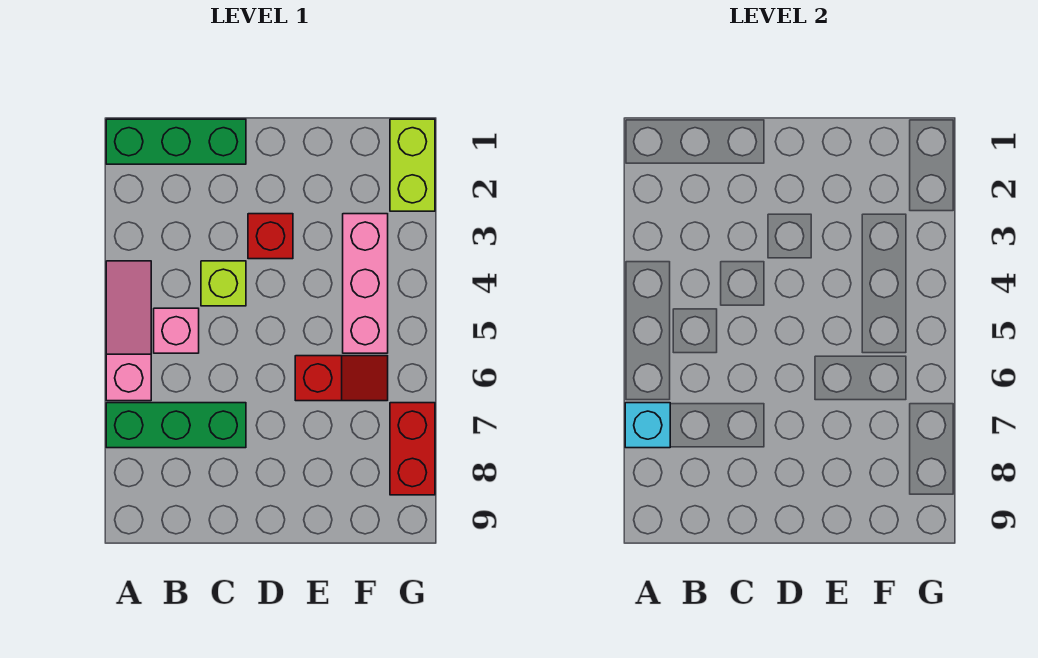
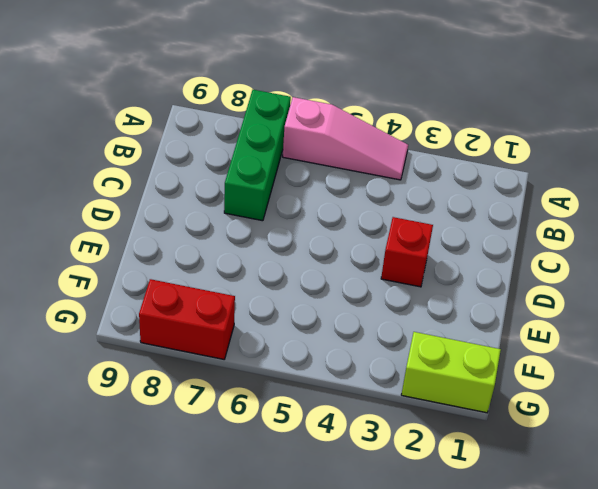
none -> green 1x3 brick [106,119,246,164]
none -> pink 1x1 brick [154,308,199,353]

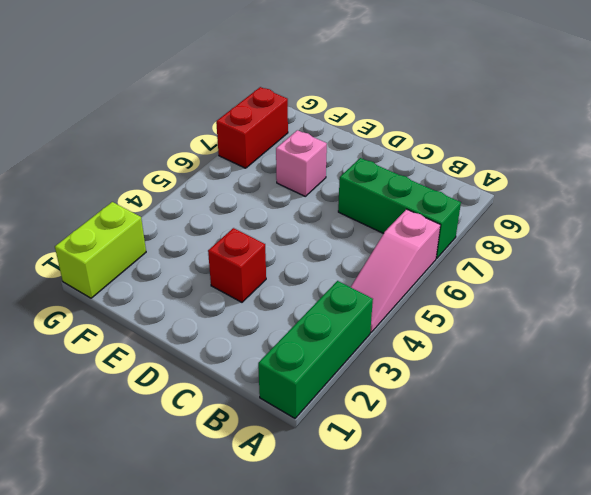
green 1x3 brick [258,281,373,418] -> green 1x3 brick turned to [106,119,246,164]
pink 1x1 brick [276,130,327,196] -> pink 1x1 brick moved to [154,308,199,353]
none -> lime 1x1 brick [201,261,246,306]
none -> red 1x2 slope [295,356,388,401]

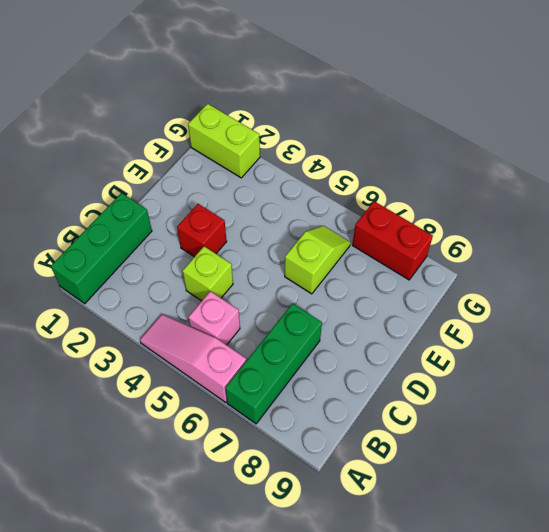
lime 1x2 slope [285,226,350,294] -> red 1x2 slope [295,356,388,401]
none -> pink 1x3 brick [343,214,388,353]
none -> cyan 1x1 brick [625,403,670,448]

